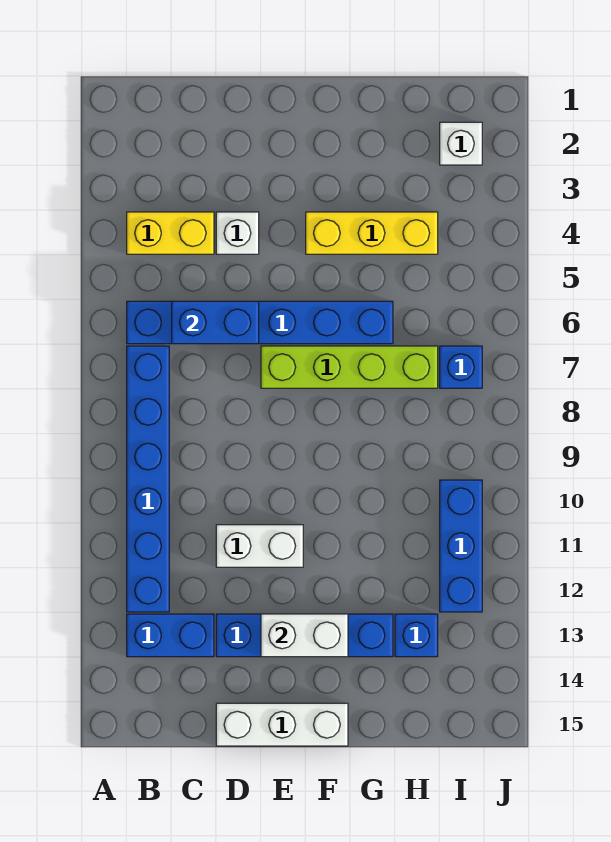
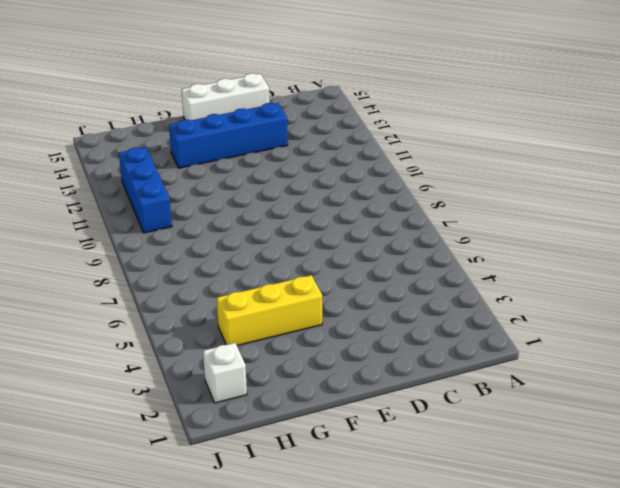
none -> yellow 1x2 brick [127,212,214,254]
none -> blue 1x6 brick [127,301,393,344]
none -> blue 1x6 brick [127,346,169,612]

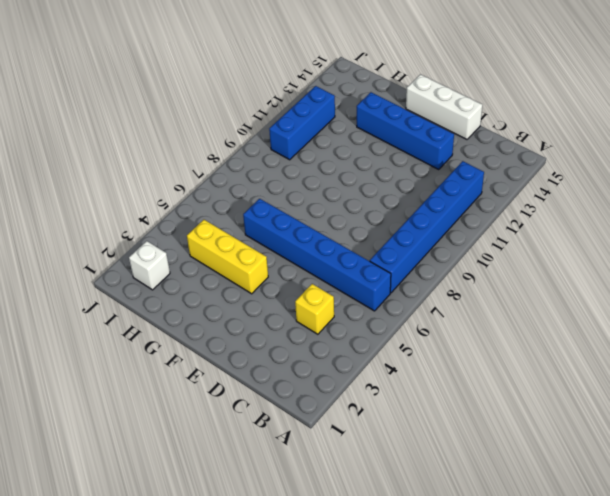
yellow 1x1 brick [295,284,334,334] -> yellow 1x2 brick [127,212,214,254]
none -> blue 1x2 brick [127,614,214,657]
none -> white 1x1 brick [216,212,259,254]
none -> white 1x2 brick [216,525,303,567]

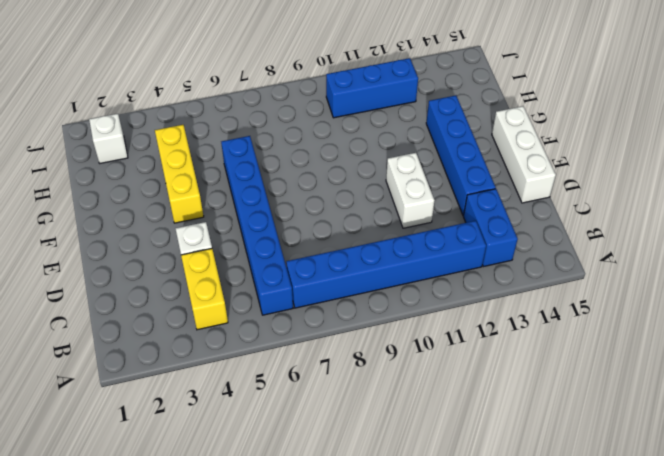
none -> lime 1x4 brick [261,346,438,388]
none -> blue 1x1 brick [395,614,438,657]
none -> blue 1x1 brick [440,346,482,388]

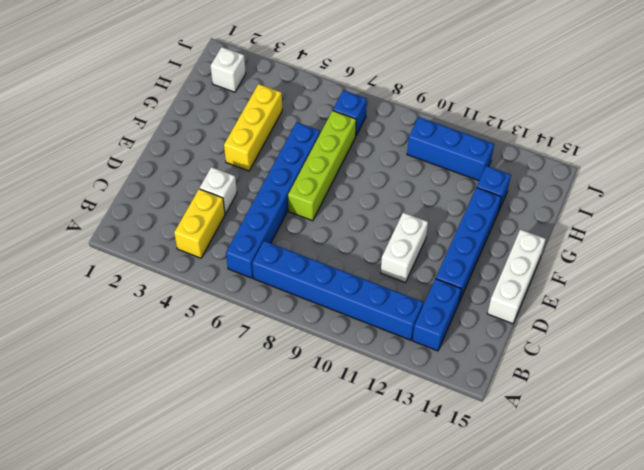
none -> blue 1x2 brick [172,301,259,344]
none -> white 1x2 brick [261,614,348,657]

